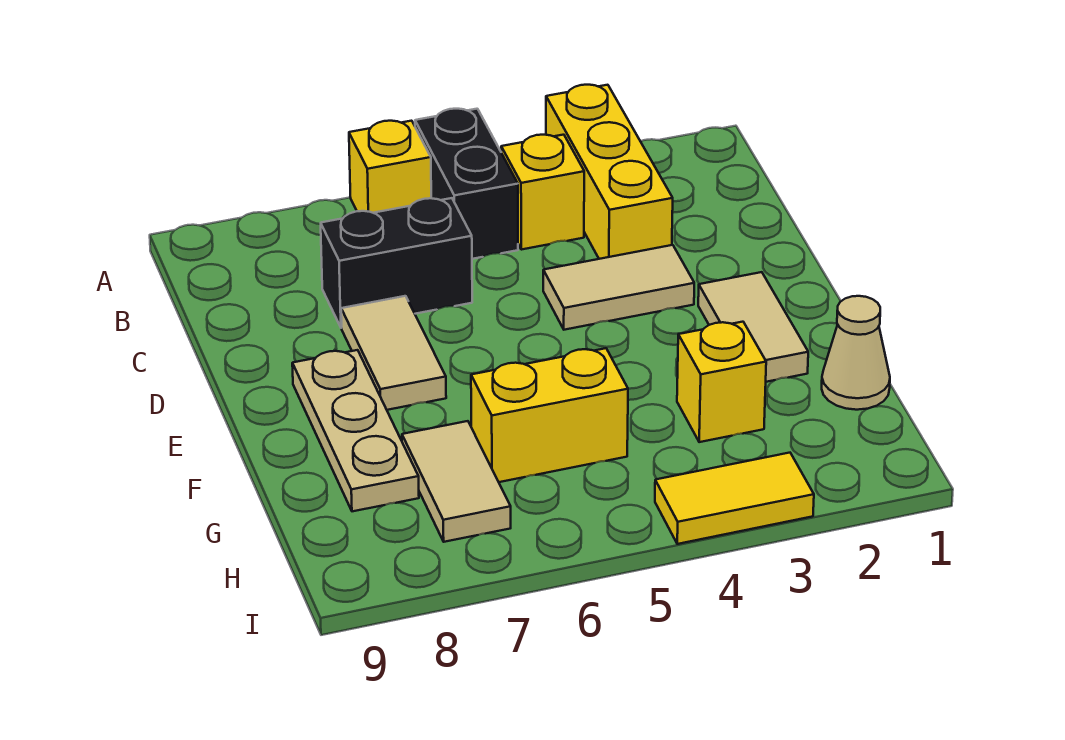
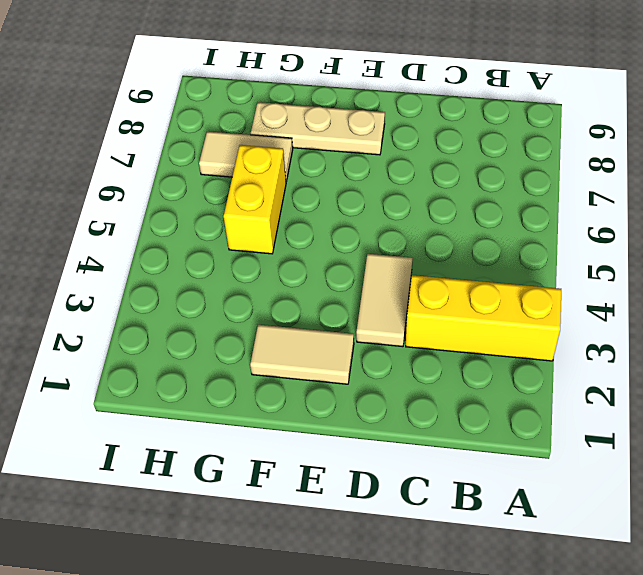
none -> black 1x2 brick [415,109,518,259]
none -> yellow 1x1 brick [349,121,431,213]
none -> yellow 1x1 brick [501,135,584,250]

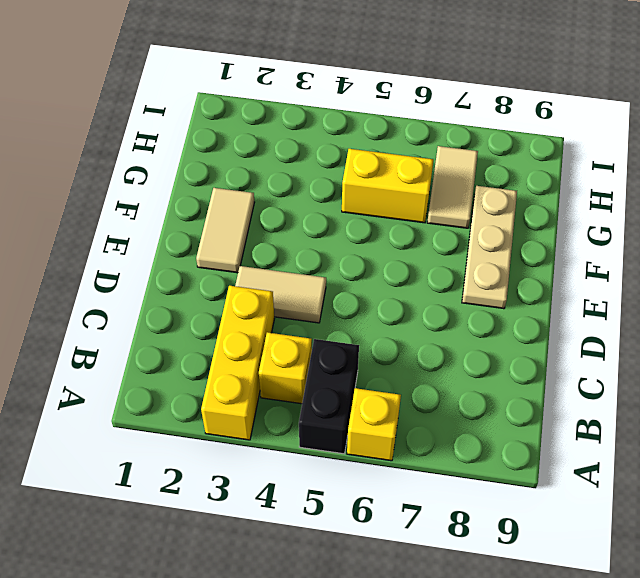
none -> black 1x2 brick [321,198,472,328]
none -> tan 1x2 tile [341,296,446,410]
none -> tan 1x1 cone [822,296,890,410]

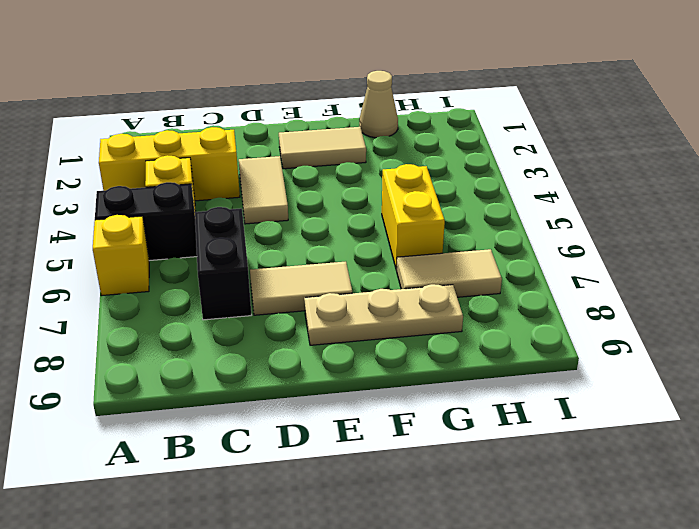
none -> yellow 1x1 brick [677,322,766,442]
none -> yellow 1x2 tile [655,453,814,544]

